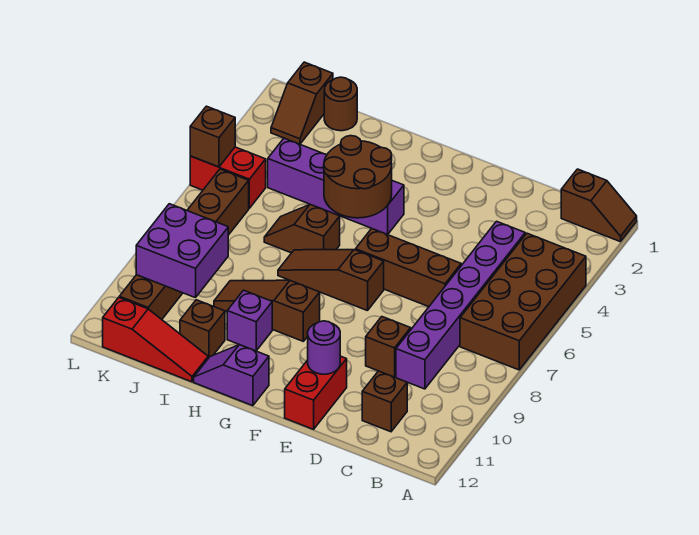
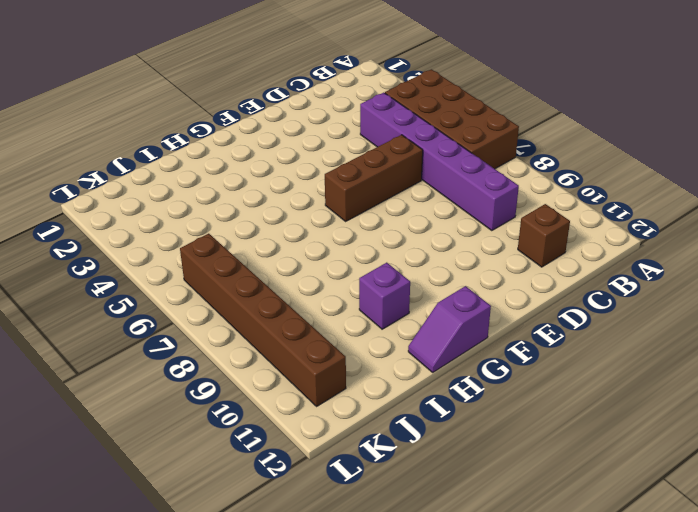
none -> brown 1x2 slope [561,169,637,242]
none -> brown 1x1 brick [366,317,411,377]
none -> red 1x2 brick [285,356,347,429]

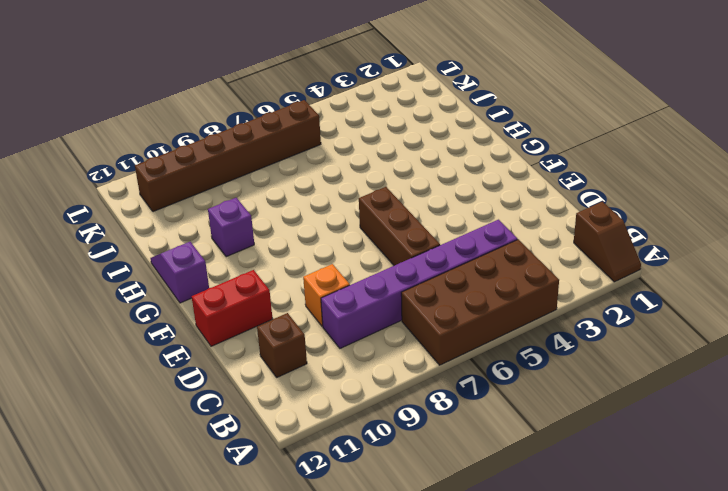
orange 1x1 brick [303,264,350,326] -> brown 1x1 brick [366,317,411,377]
none -> brown 1x3 slope [278,250,384,311]
none -> purple 1x4 brick [268,138,404,235]
none -> brown 1x3 slope [214,280,320,341]

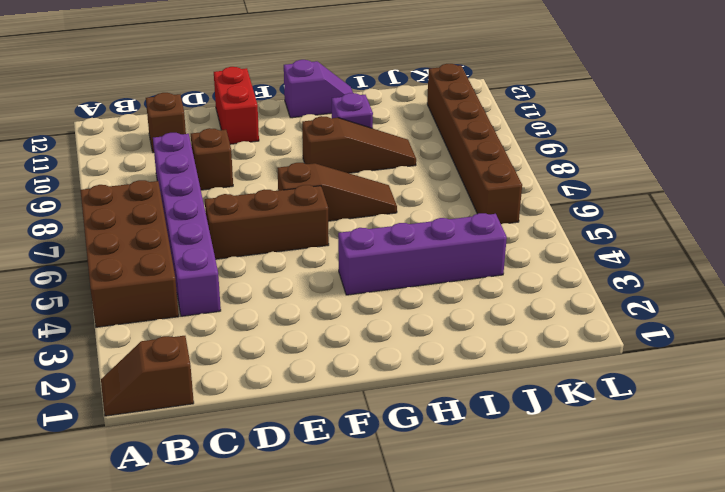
none -> brown 1x2 slope [264,205,340,253]
none -> brown 1x1 brick [180,300,225,358]
none -> red 1x3 slope [103,298,208,382]

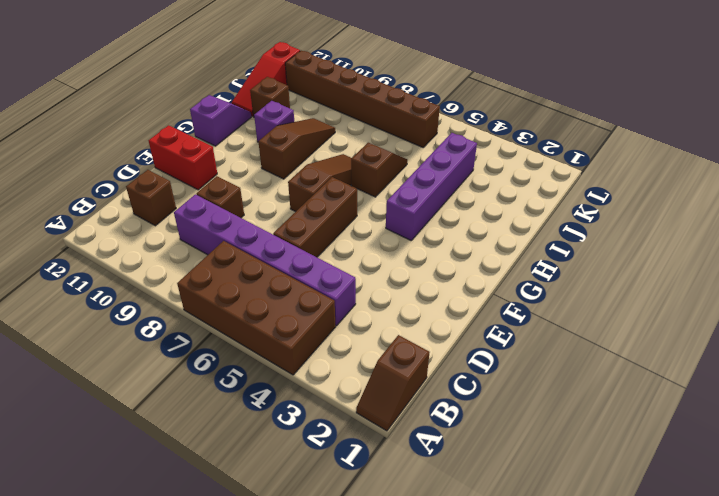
none -> brown 1x1 round brick [324,77,357,131]
none -> brown 1x2 slope [271,62,333,144]
none -> red 1x2 brick [190,147,266,208]

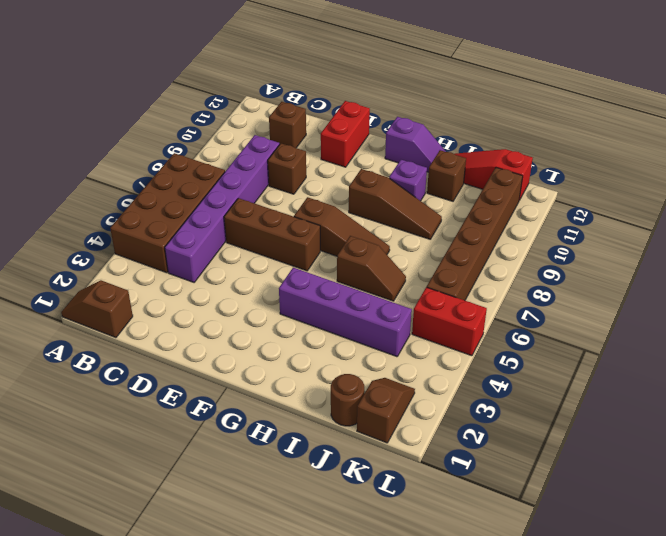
none -> purple 1x1 round brick [308,321,340,374]
none -> brown 2x2 round brick [324,136,392,218]
none -> purple 2x2 brick [136,204,228,298]

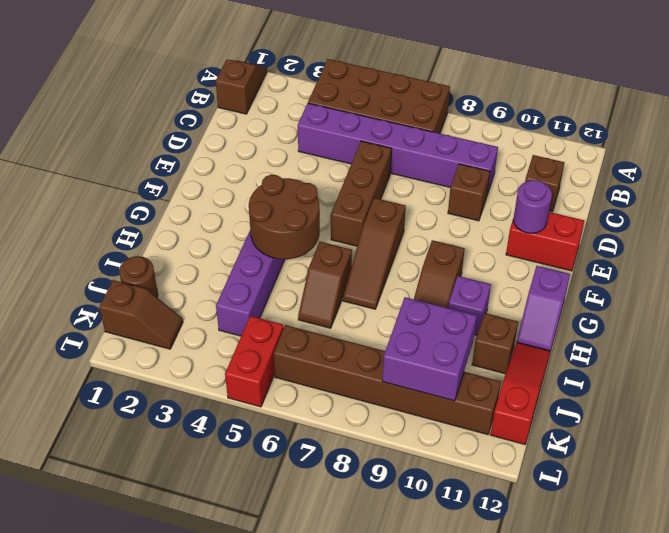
none -> brown 1x1 brick [190,106,235,167]

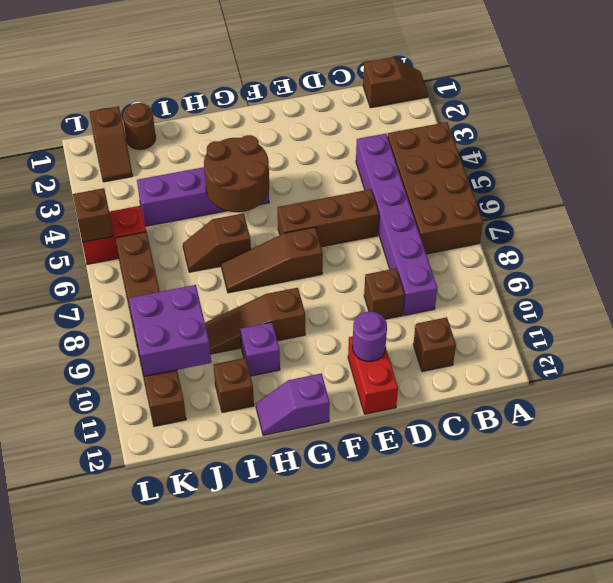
none -> red 1x3 slope [103,298,208,382]

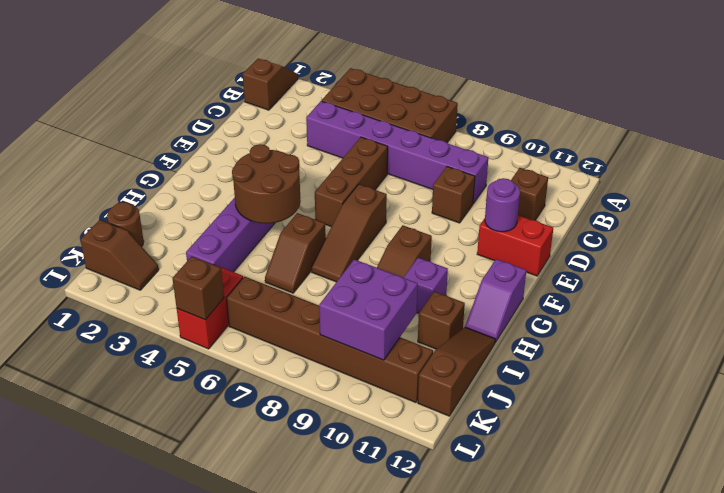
brown 1x3 slope [418,327,495,416] -> red 1x3 slope [103,298,208,382]

